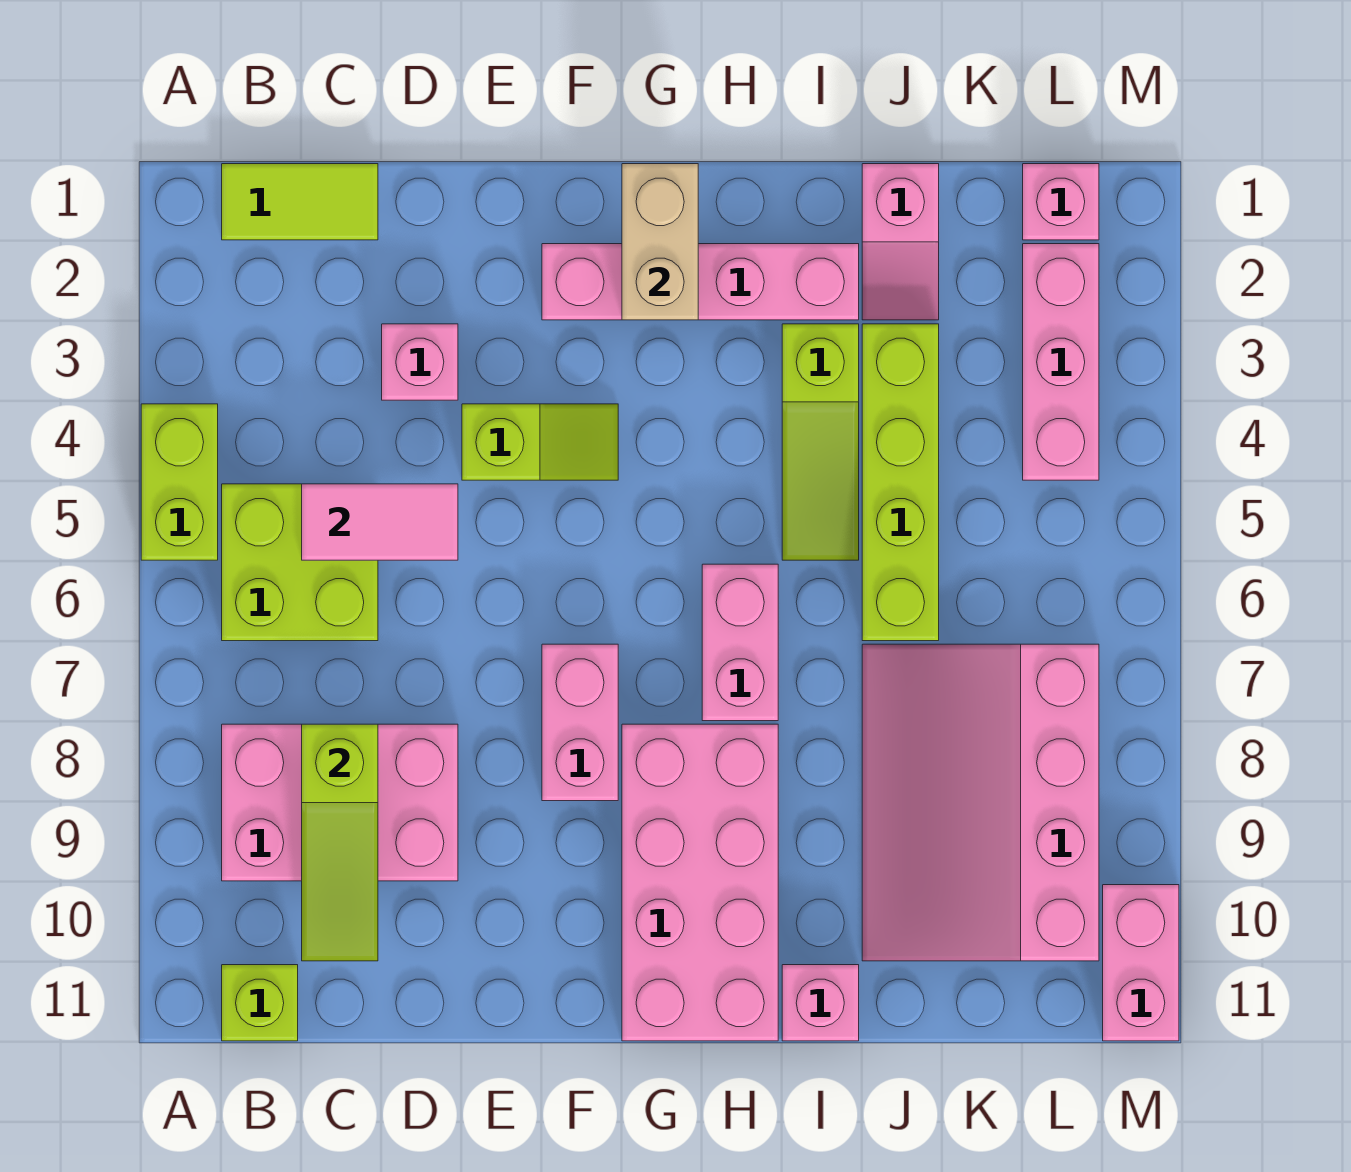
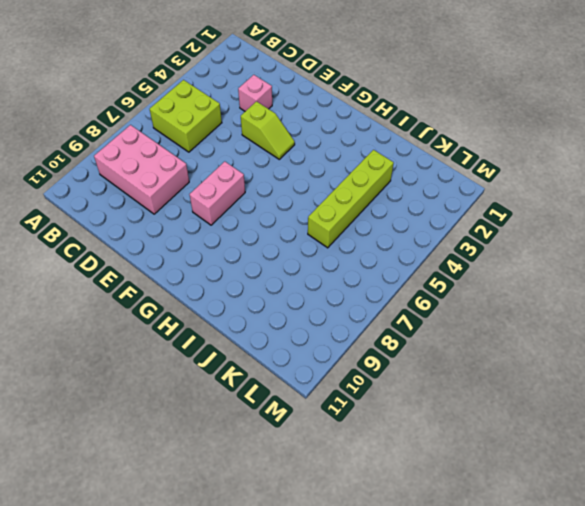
none -> lime 1x2 brick [141,404,218,560]
none -> lime 1x2 tile [222,164,378,240]
none -> lime 1x1 brick [222,965,298,1041]

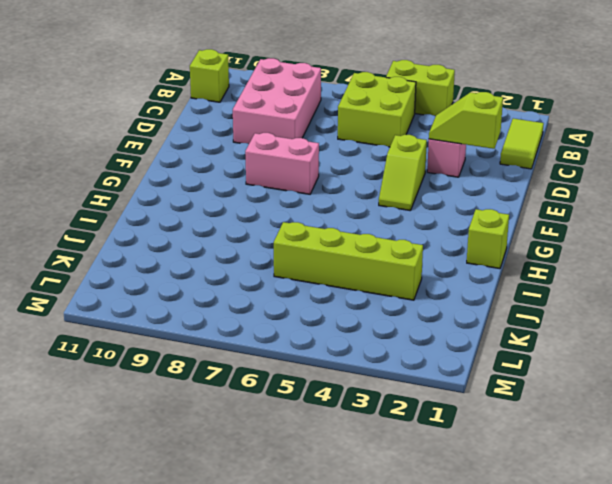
lime 1x2 slope [429,92,503,149] -> none
lime 1x1 brick [467,209,509,269] -> none
none -> pink 1x4 brick [542,244,859,320]
none -> pink 2x4 brick [622,724,778,1041]
none -> pink 1x2 brick [702,564,778,721]

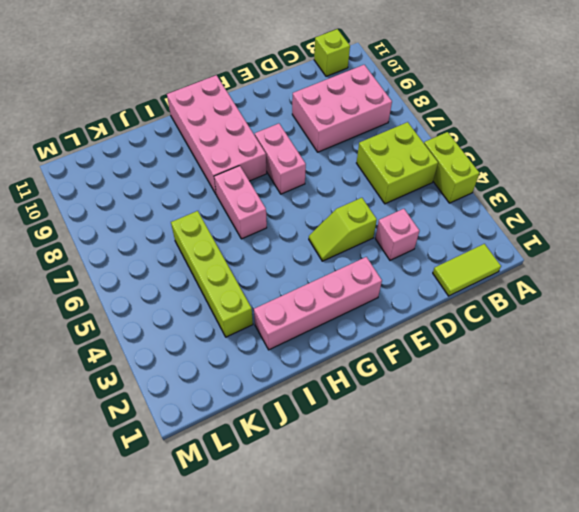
none -> lime 1x3 slope [782,324,859,560]
none -> pink 1x1 brick [782,965,859,1041]
none -> pink 1x2 slope [862,164,939,320]

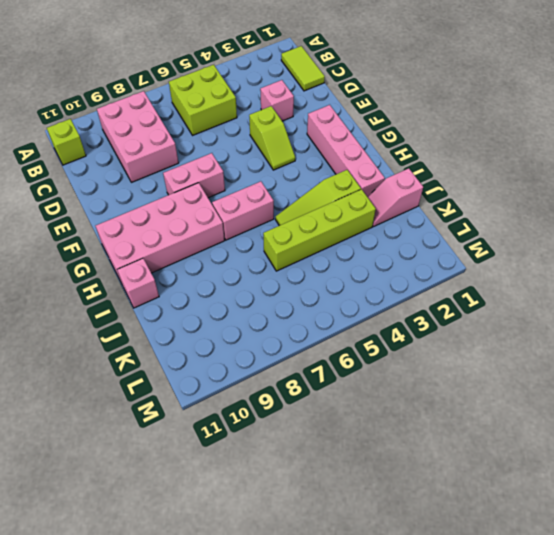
none -> lime 1x2 brick [141,404,218,560]
none -> pink 3x4 slope [862,644,1099,961]
none -> pink 1x1 brick [1023,164,1099,240]

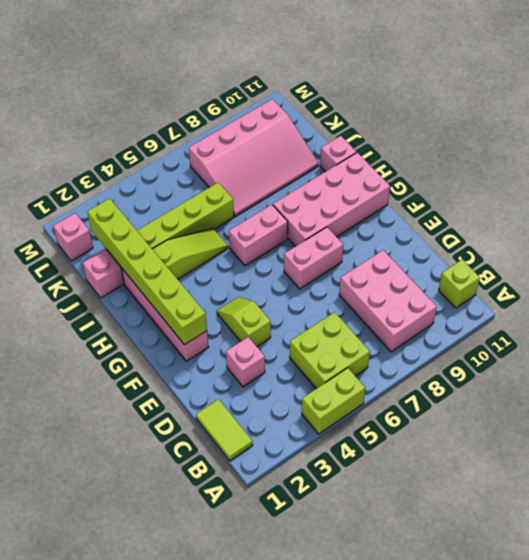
lime 1x6 brick [87,198,207,345] -> tan 1x2 brick [622,164,698,320]
none -> pink 1x3 brick [1023,244,1099,480]
none -> pink 1x2 brick [1103,885,1179,1041]
none -> pink 1x2 tile [302,484,458,560]

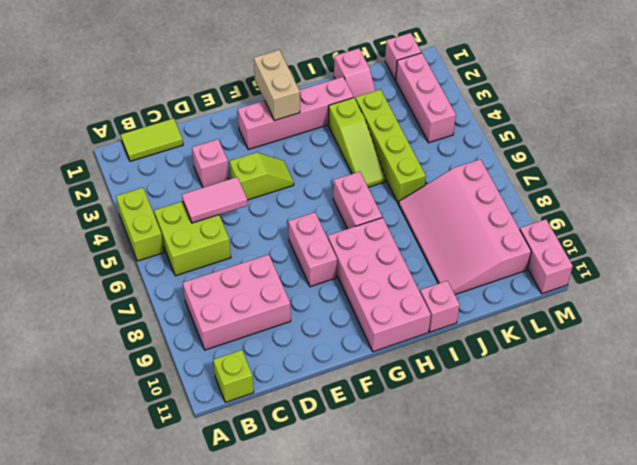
none -> lime 1x3 slope [302,724,378,961]

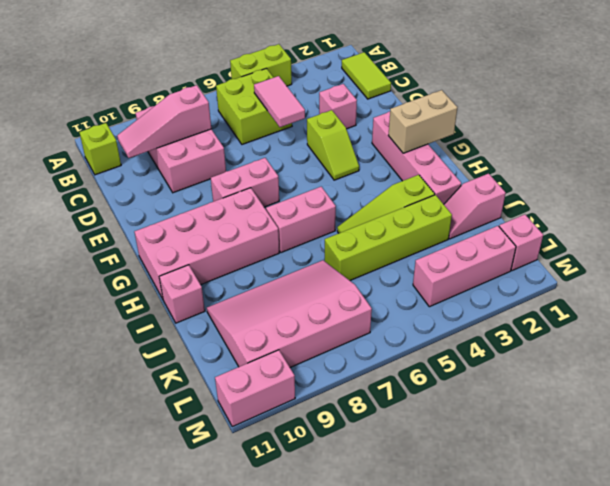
pink 1x3 slope [117,85,211,158] -> lime 1x3 slope [302,724,378,961]

